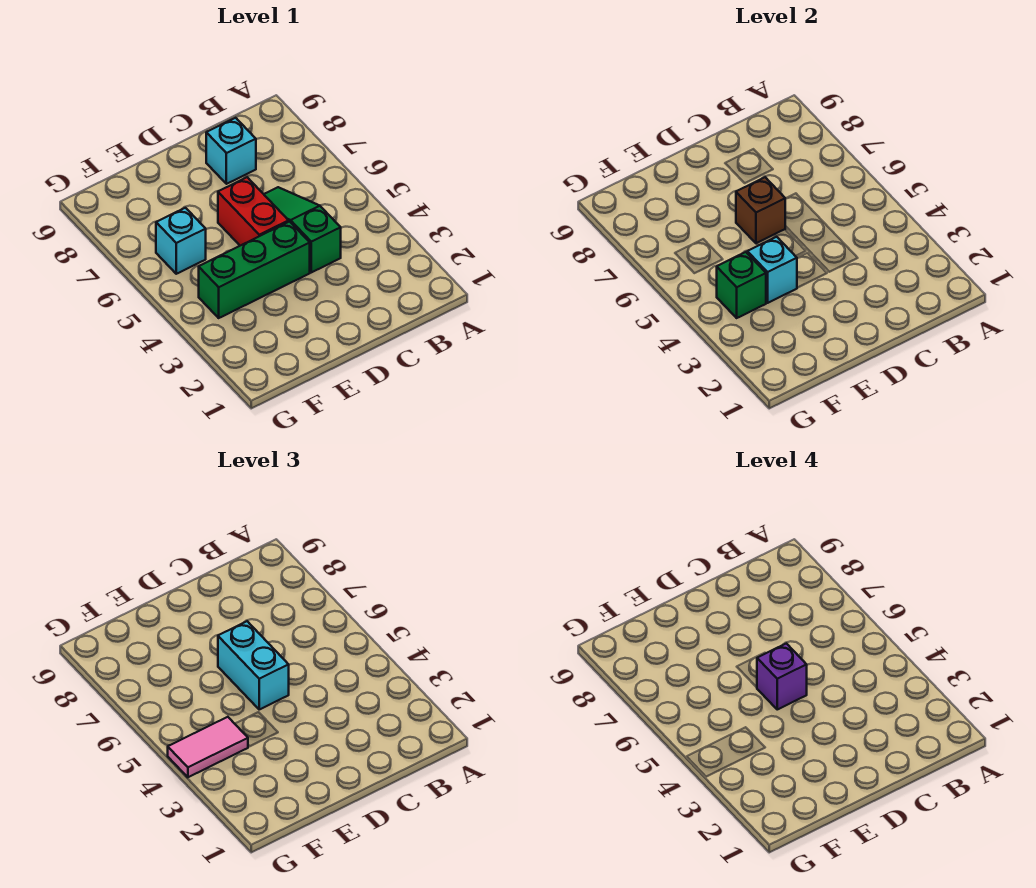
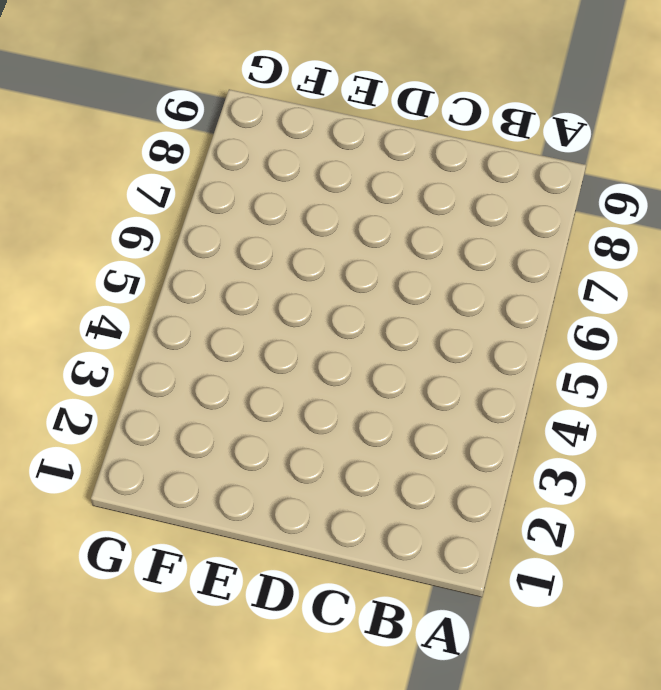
none -> green 1x3 slope [264,187,341,272]
none -> cyan 1x1 brick [206,118,256,184]

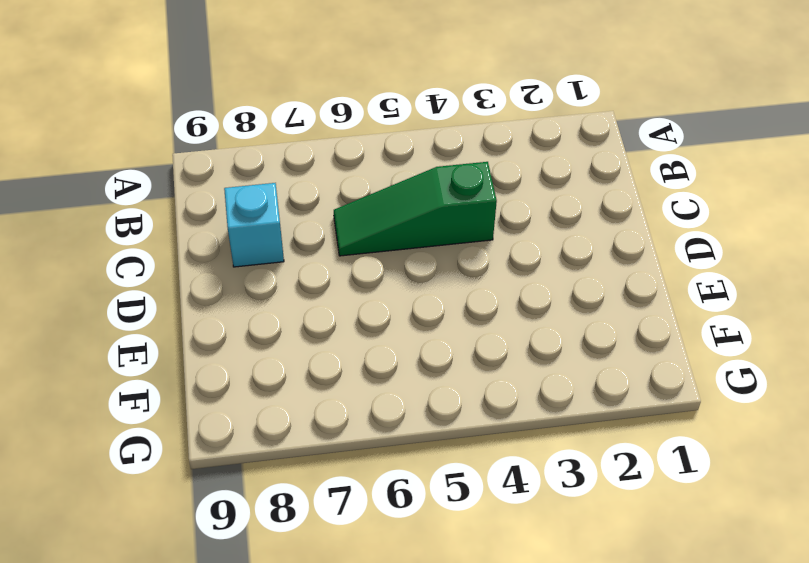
none -> green 1x3 brick [199,222,310,318]
none -> red 1x2 brick [218,177,289,246]

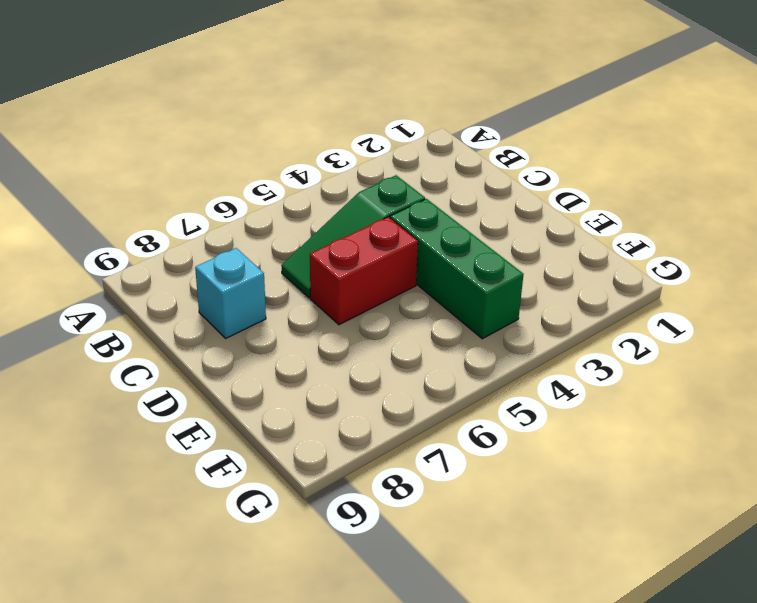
none -> cyan 1x1 brick [156,208,206,274]
none -> brown 1x1 brick [736,177,785,243]

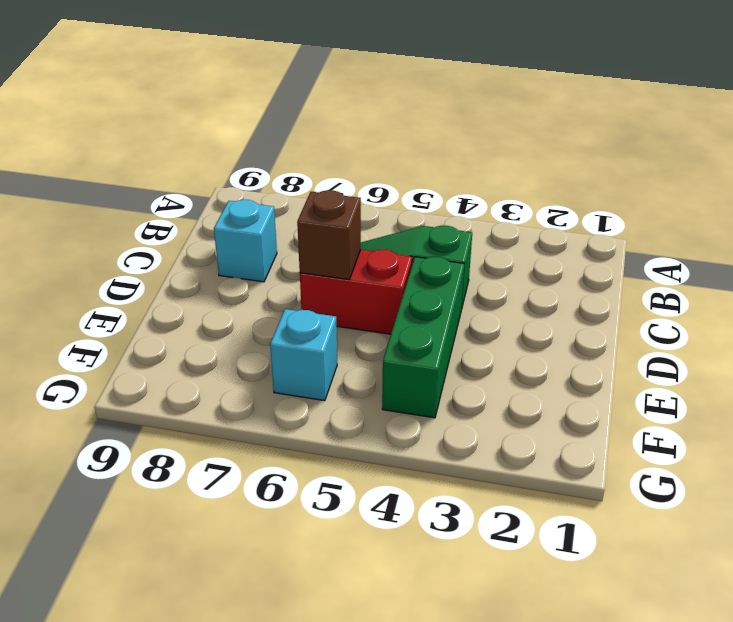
none -> cyan 1x1 brick [747,237,797,303]
none -> green 1x1 brick [717,252,766,318]

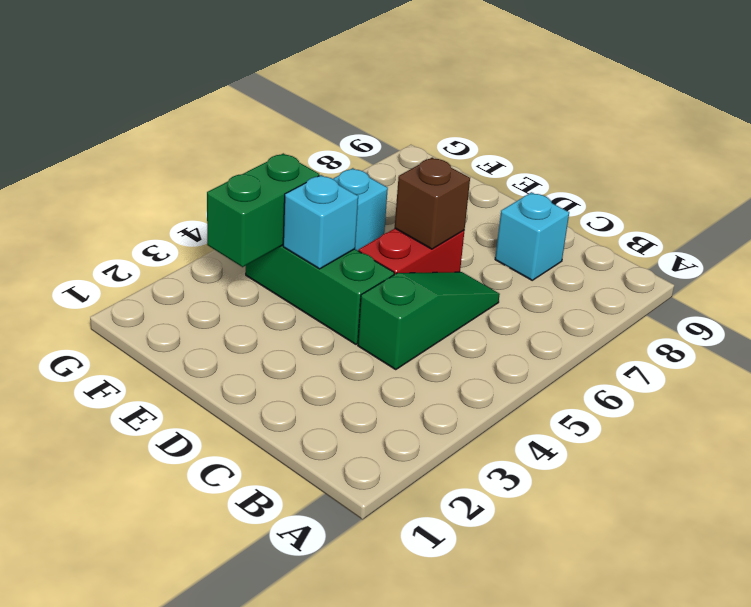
green 1x2 brick [207,153,319,267] -> green 1x1 brick [717,252,766,318]
none -> cyan 1x2 brick [218,621,289,709]
none -> pink 1x2 tile [168,717,248,777]

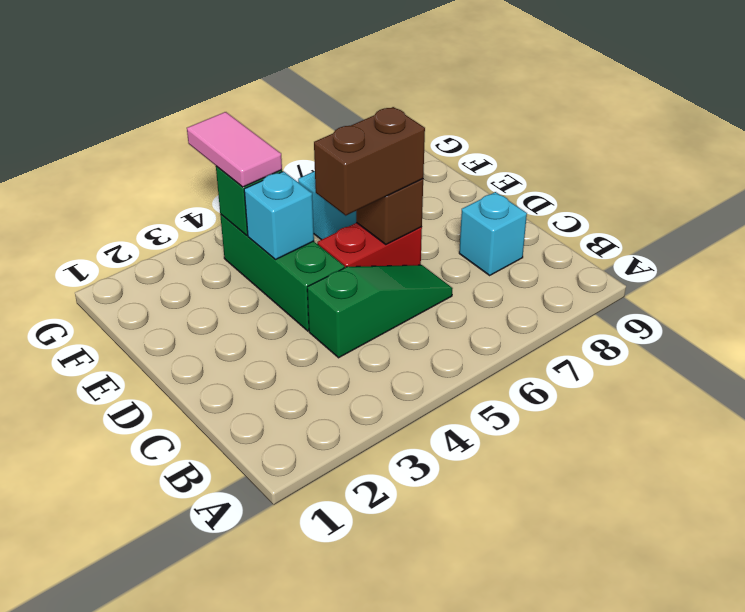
brown 1x2 brick [314,107,425,215] -> cyan 1x2 brick [218,621,289,709]
none -> purple 1x1 brick [757,643,807,709]

